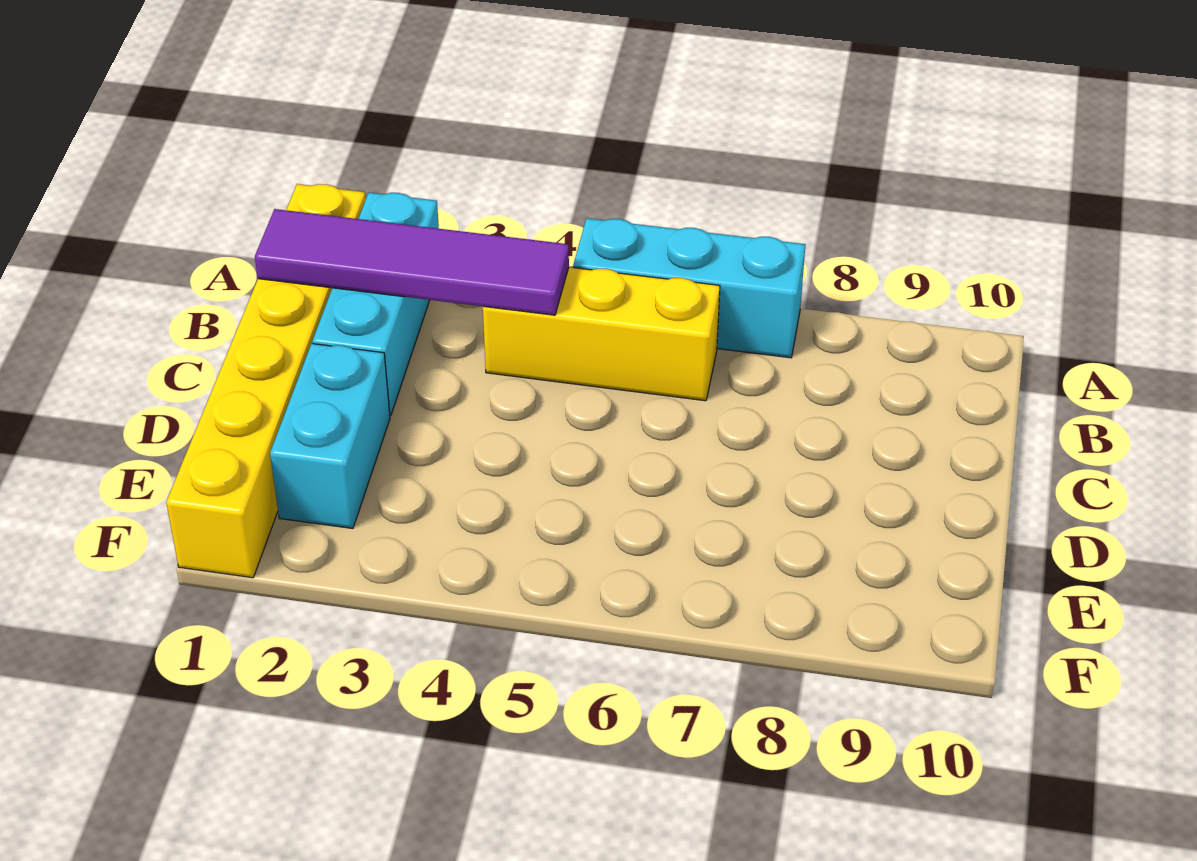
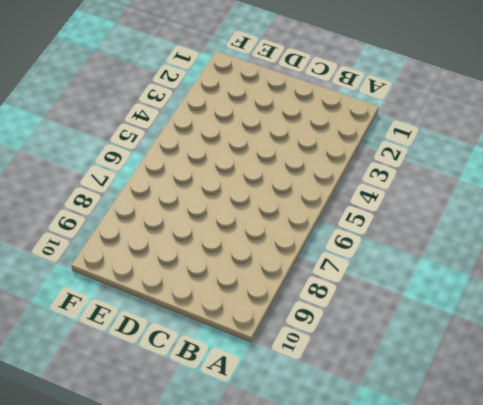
none -> yellow 1x6 brick [166,184,366,578]
none -> cyan 1x3 brick [312,193,439,416]

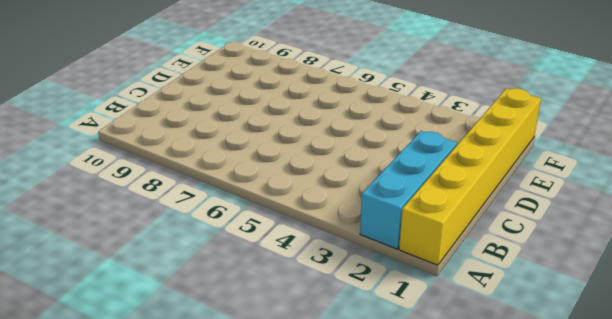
none -> cyan 1x3 brick [573,218,805,358]
none -> yellow 1x3 brick [483,267,720,401]

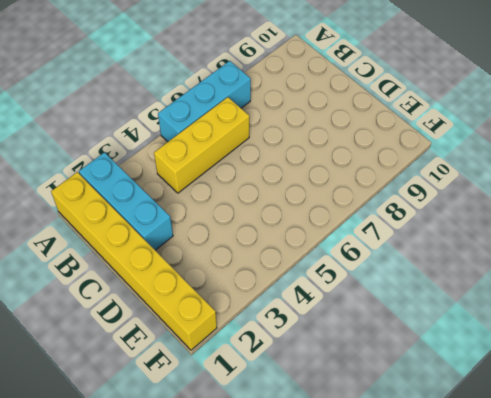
none -> cyan 1x2 brick [270,344,390,528]
none -> purple 1x4 tile [255,209,569,315]

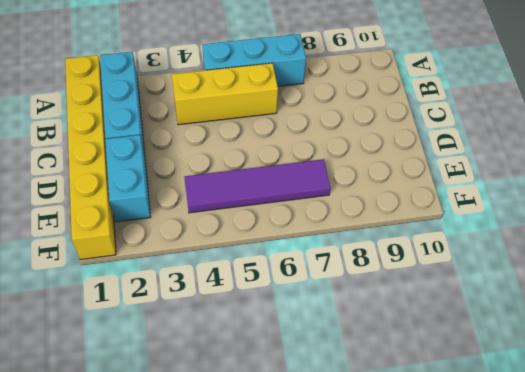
purple 1x4 tile [184,159,331,213] -> purple 1x4 tile moved to [255,209,569,315]

